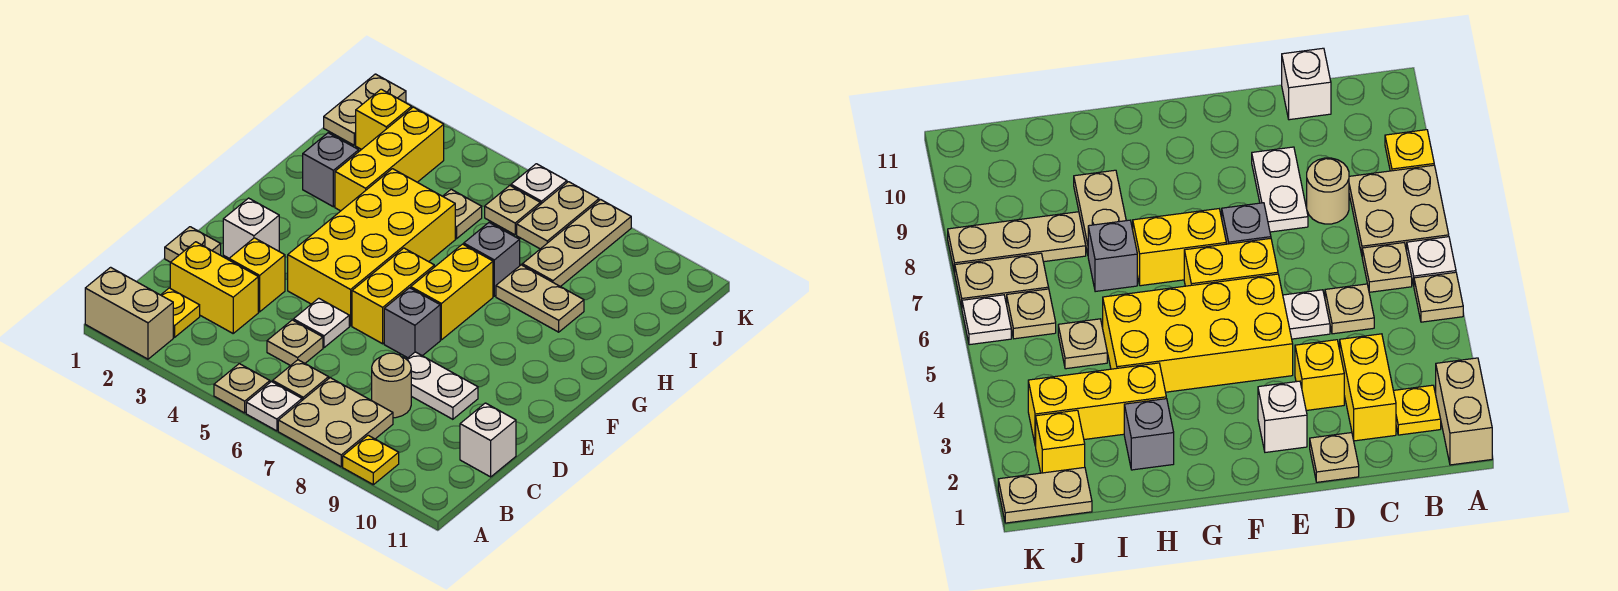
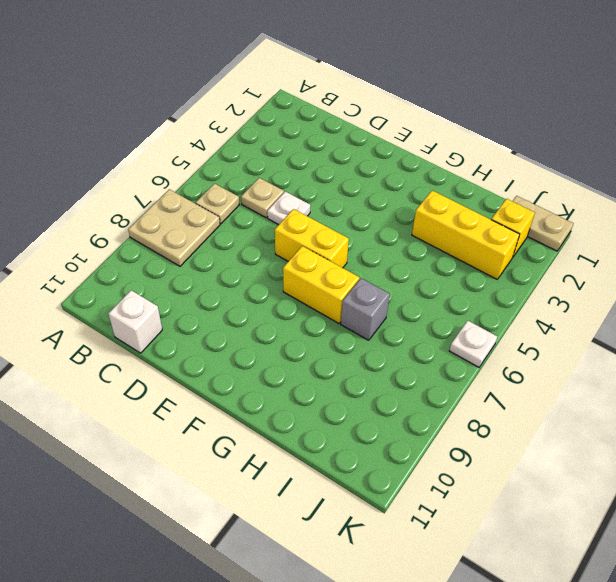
none -> tan 1x2 brick [85,267,173,359]
none -> tan 1x1 plate [214,364,270,413]
none -> white 1x1 plate [246,382,302,431]
none -> yellow 1x1 plate [343,435,399,485]

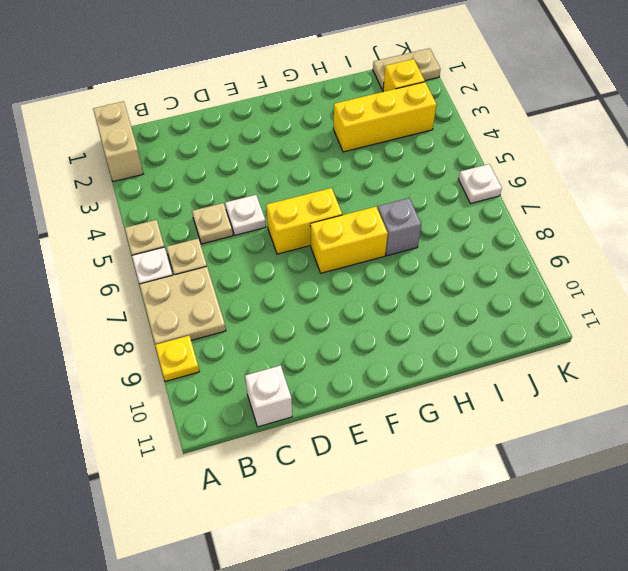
none -> yellow 1x1 plate [161,288,200,337]
none -> yellow 1x2 brick [170,242,258,333]
none -> tan 1x1 round brick [372,353,411,418]
none -> tan 1x1 plate [165,227,221,262]

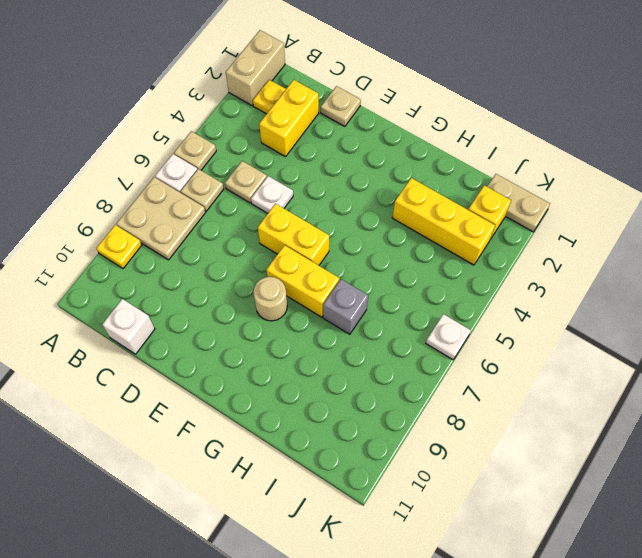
tan 1x1 round brick [253,277,287,321] -> tan 1x1 round brick moved to [372,353,411,418]
none -> yellow 1x1 brick [229,238,285,312]
none -> white 1x2 plate [406,352,478,419]
none -> white 1x1 brick [223,198,279,258]
none -> yellow 2x4 brick [288,169,455,326]

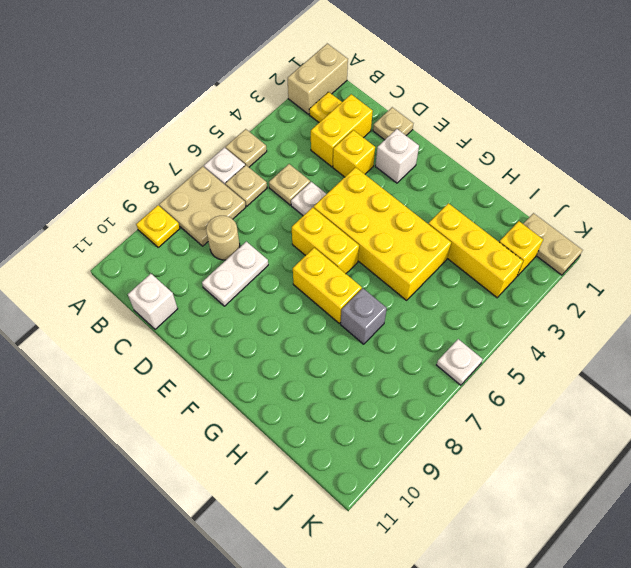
none -> grey 1x1 brick [384,288,440,358]
none -> grey 1x1 brick [303,133,359,207]
none -> tan 1x2 plate [496,265,584,332]
none -> tan 1x1 plate [443,189,482,239]

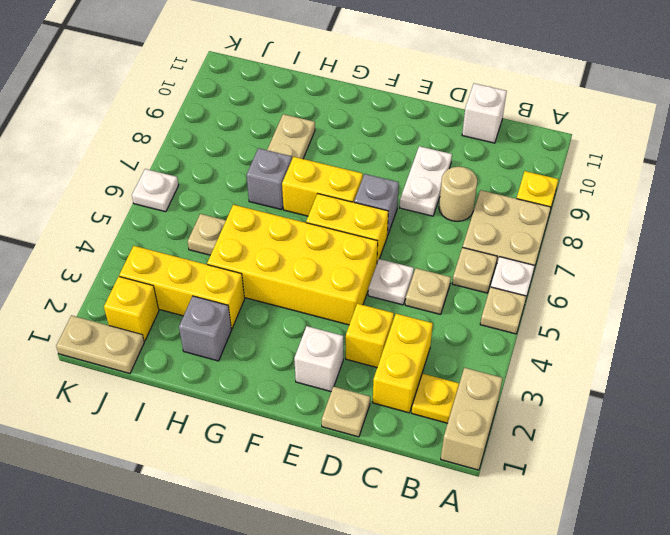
none -> tan 1x3 plate [522,200,631,287]
none -> tan 1x1 plate [485,186,540,235]
none -> tan 1x2 plate [517,182,599,249]

